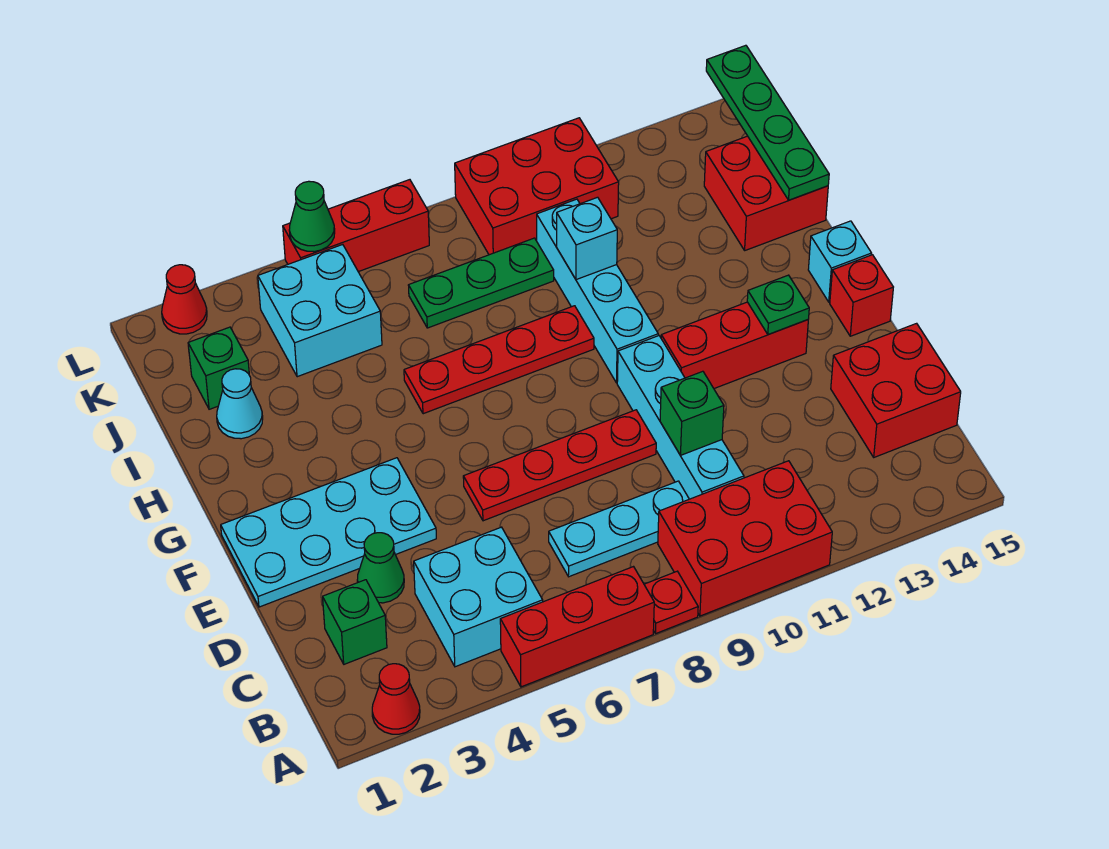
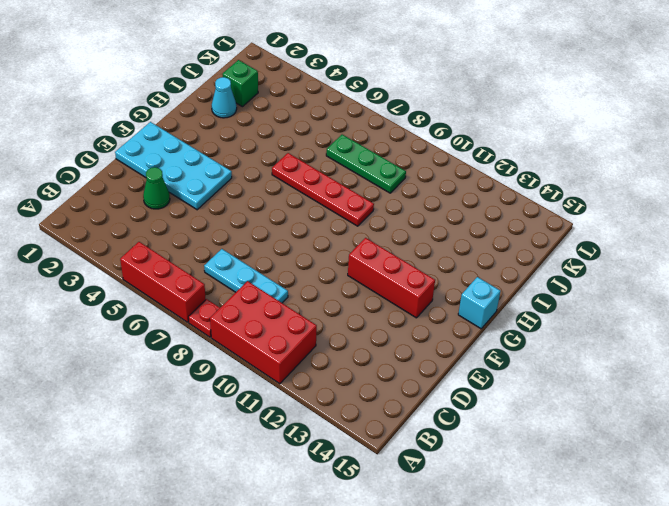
none -> red 1x1 cone [372,664,420,734]
none -> cyan 2x2 brick [414,527,543,667]
none -> green 1x1 brick [323,580,387,664]
none -> cyan 1x4 brick [617,336,744,499]

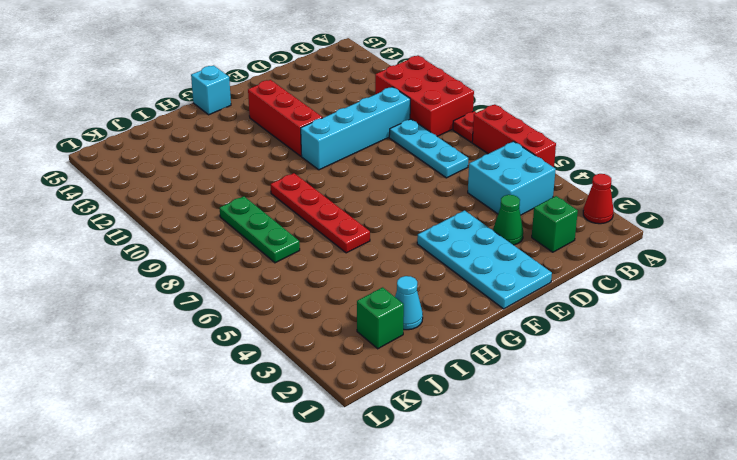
none -> red 2x2 brick [831,323,961,457]
none -> red 1x4 plate [463,410,656,521]
none -> red 1x1 brick [830,255,893,336]
none -> cyan 1x4 brick [537,199,658,383]

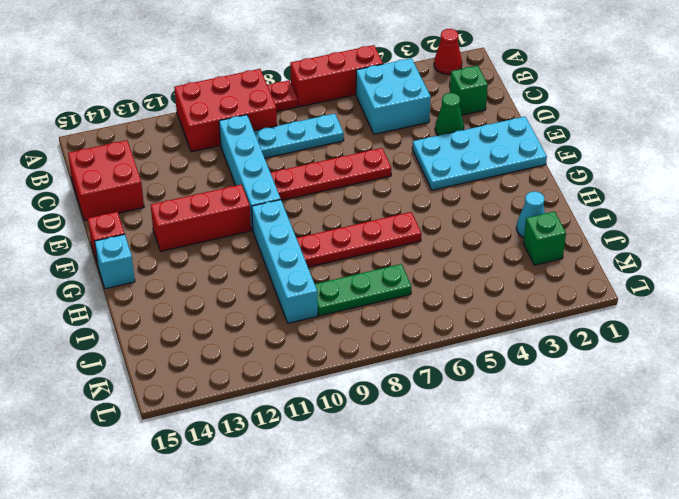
none -> red 2x2 brick [704,136,828,250]
none -> cyan 2x2 brick [258,245,382,377]
none -> red 2x3 brick [455,118,619,255]
none -> red 1x1 cone [162,265,207,334]

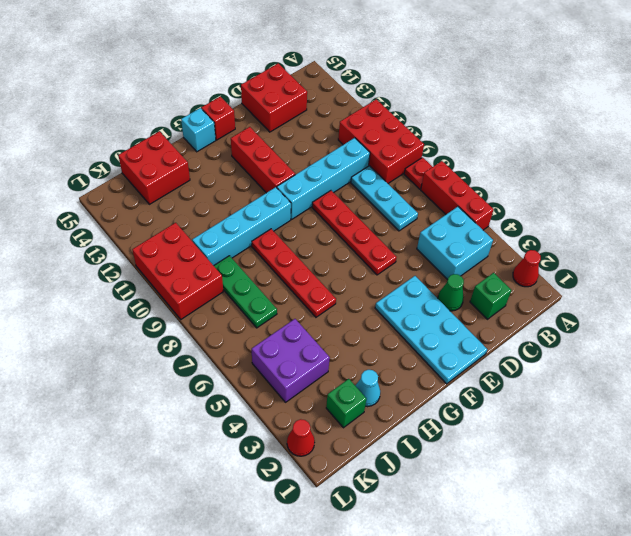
purple 2x2 brick [252,319,330,402] -> cyan 2x2 brick [258,245,382,377]
none -> red 1x3 brick [283,180,429,272]
none -> green 1x1 brick [660,371,724,455]
none -> green 1x1 plate [747,275,809,335]
none -> cyan 1x1 brick [557,197,617,280]

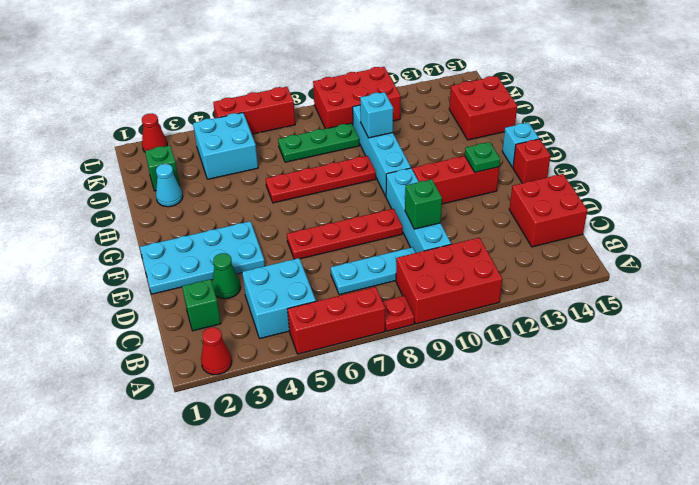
none -> green 1x4 plate [706,45,829,200]
none -> green 1x1 cone [289,181,335,252]

